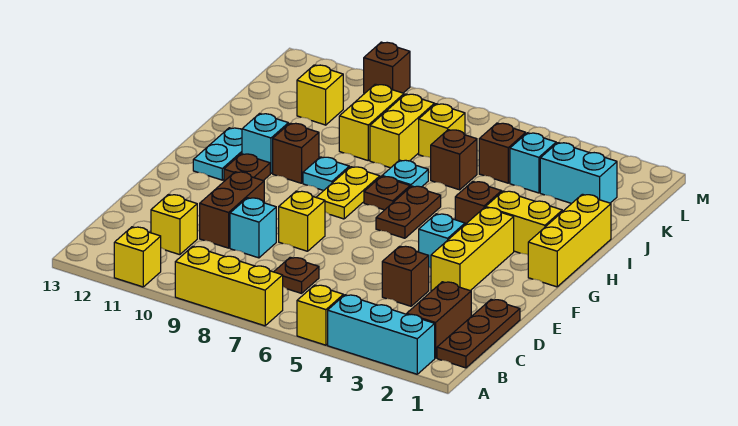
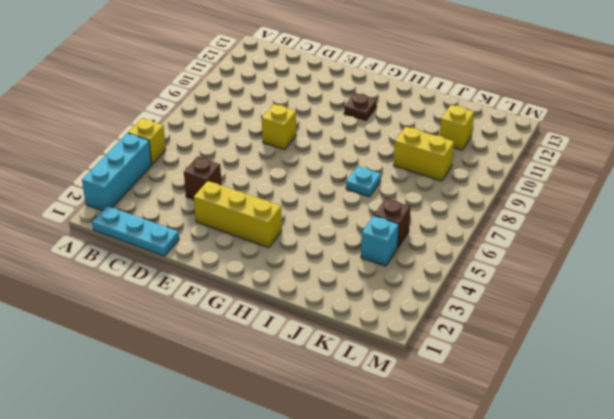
cyan 1x3 plate [92,206,179,256] -> brown 1x3 plate [437,299,520,368]
none -> yellow 1x3 brick [175,246,283,326]
none -> yellow 1x1 brick [114,227,161,287]
none -> brown 1x2 brick [407,282,471,358]
none -> brown 1x1 plate [274,257,319,293]

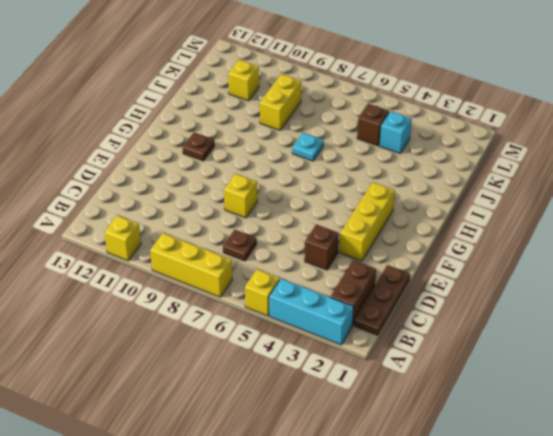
none -> yellow 1x1 brick [151,195,197,255]
none -> cyan 1x1 brick [230,198,276,258]
none -> brown 1x2 brick [200,172,264,248]
none -> cyan 1x1 brick [419,214,465,268]

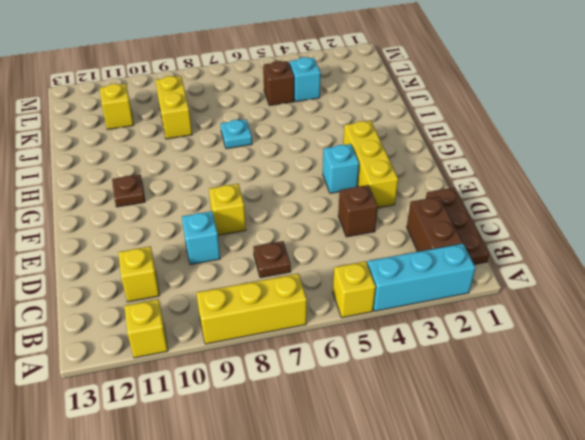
none -> brown 1x2 brick [200,172,264,248]
none -> yellow 1x3 brick [528,194,611,287]
none -> brown 1x2 plate [376,186,441,238]
none -> yellow 1x2 plate [316,167,380,219]

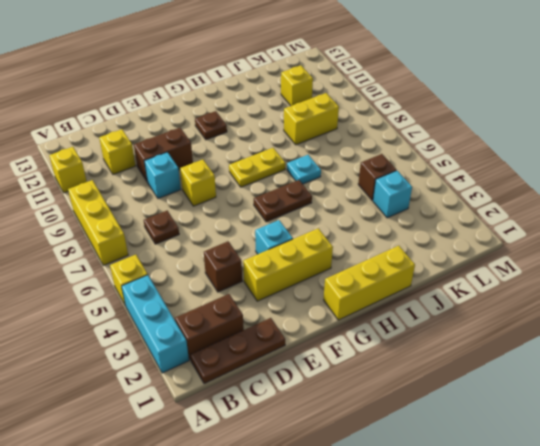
none -> cyan 1x2 plate [193,128,242,180]
none -> yellow 1x2 brick [486,191,562,255]
none -> brown 1x1 brick [455,181,502,224]
none -> brown 1x1 plate [364,176,410,210]

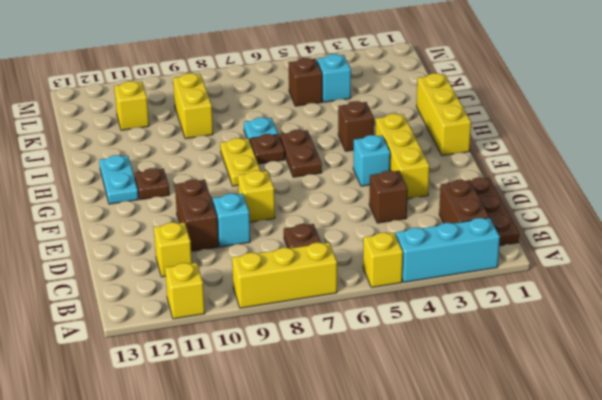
none -> yellow 1x2 brick [486,191,562,255]
none -> cyan 1x1 plate [303,157,349,191]
none -> brown 1x1 brick [273,123,319,183]
none -> cyan 1x1 brick [242,114,288,174]

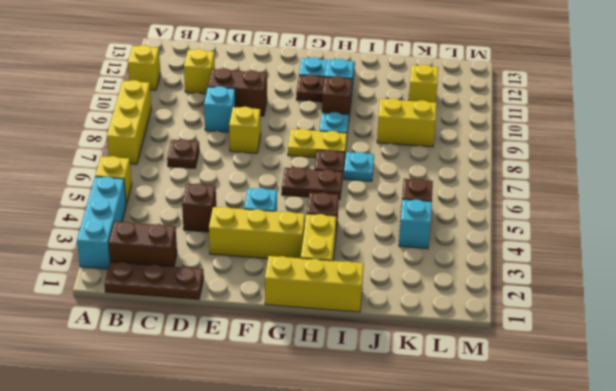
none -> brown 1x1 brick [431,130,477,190]
none -> yellow 1x2 brick [370,94,435,168]
none -> cyan 1x2 brick [540,143,617,204]
none -> yellow 1x1 brick [419,104,465,158]

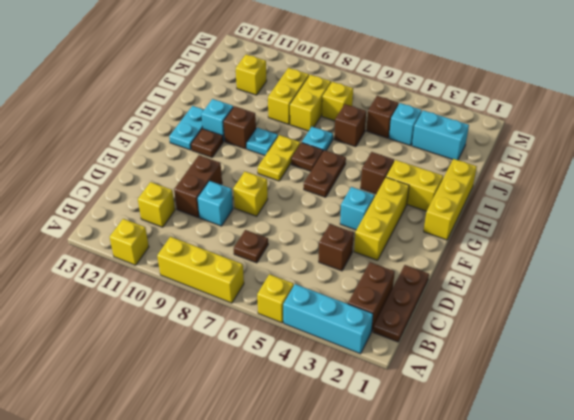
none -> brown 1x1 brick [364,42,410,93]

